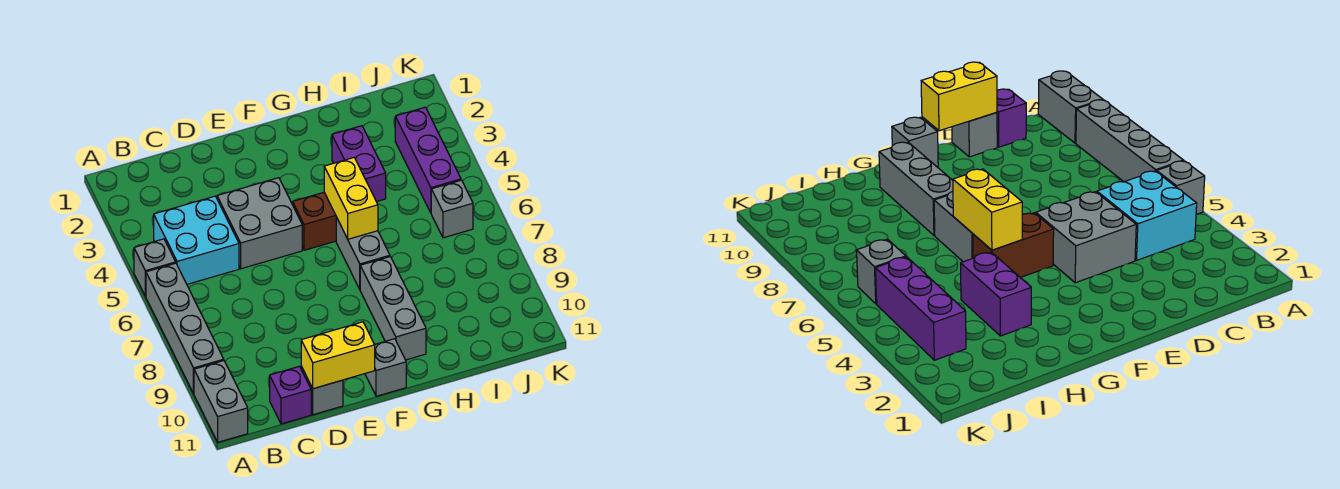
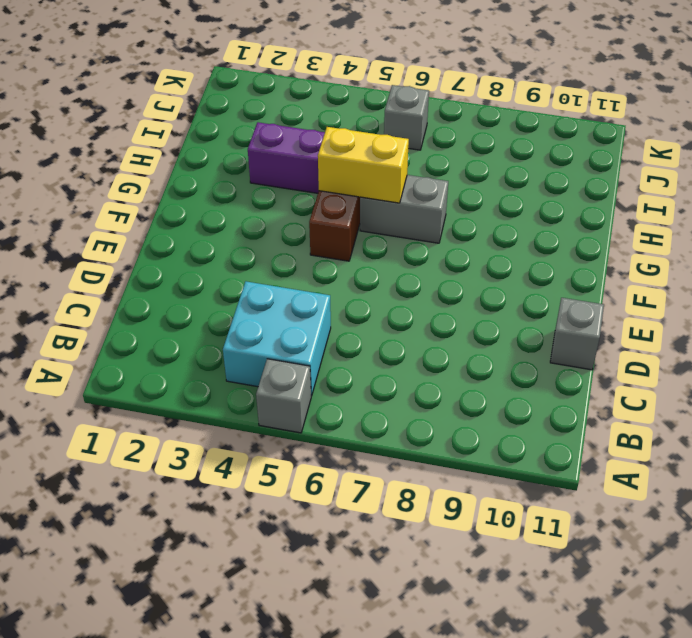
none -> grey 1x4 brick [146,263,224,394]
none -> grey 1x2 brick [194,361,248,442]
none -> purple 1x1 brick [270,366,311,424]

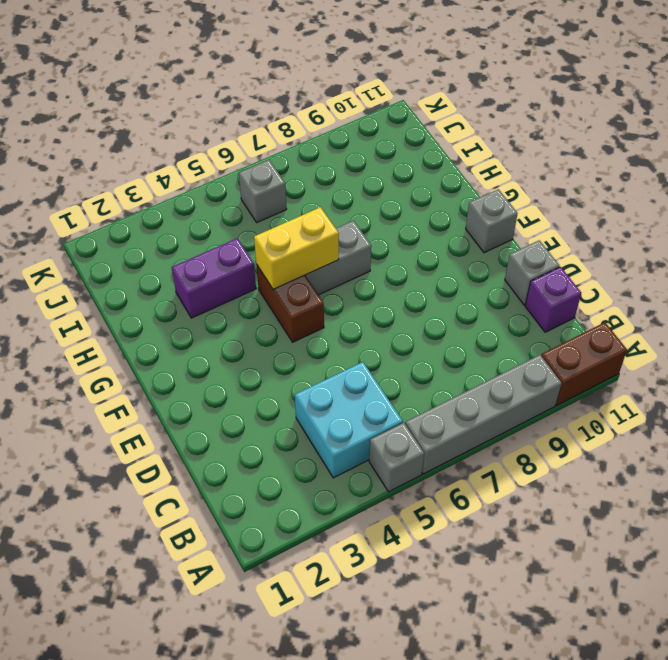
brown 1x2 brick [541,322,627,405] -> grey 1x2 brick [194,361,248,442]
none -> grey 2x2 brick [217,178,302,269]
none -> grey 1x3 brick [360,257,426,360]
none -> purple 1x3 brick [395,107,461,213]

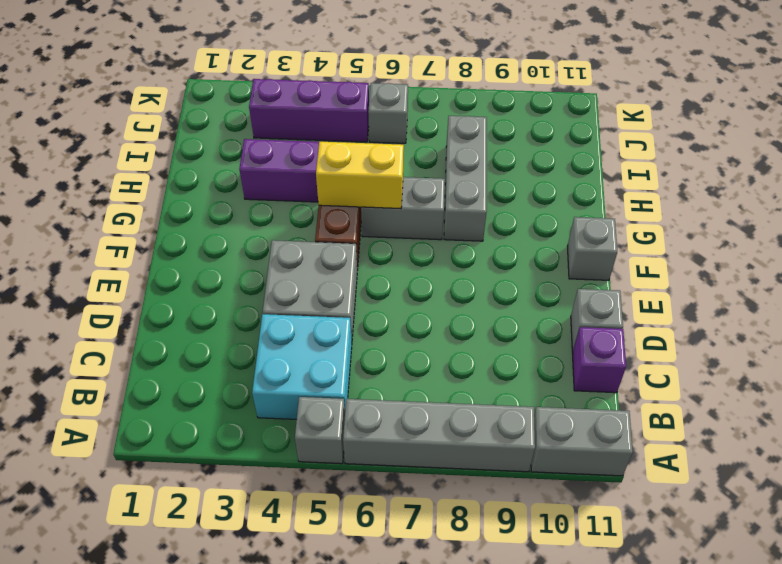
grey 1x3 brick [444,116,487,241] -> grey 1x3 brick turned to [360,257,426,360]
none -> yellow 1x2 brick [301,322,375,389]

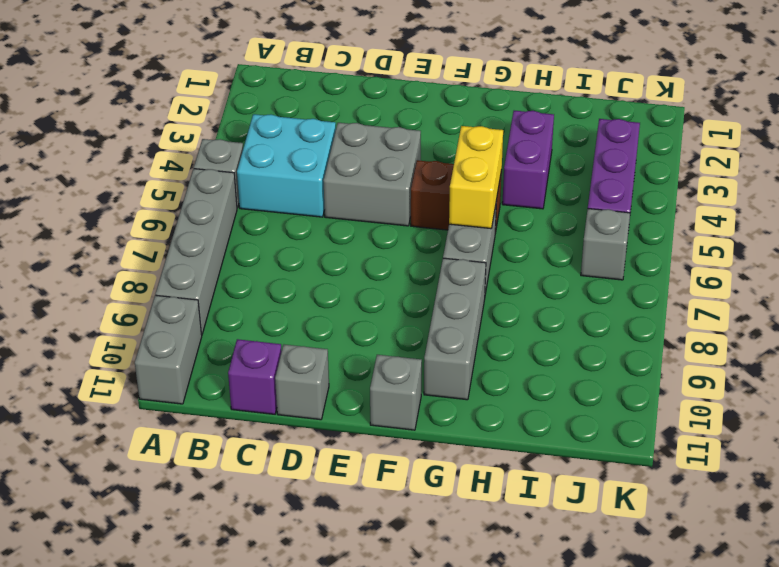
none -> yellow 1x2 brick [301,322,375,389]

